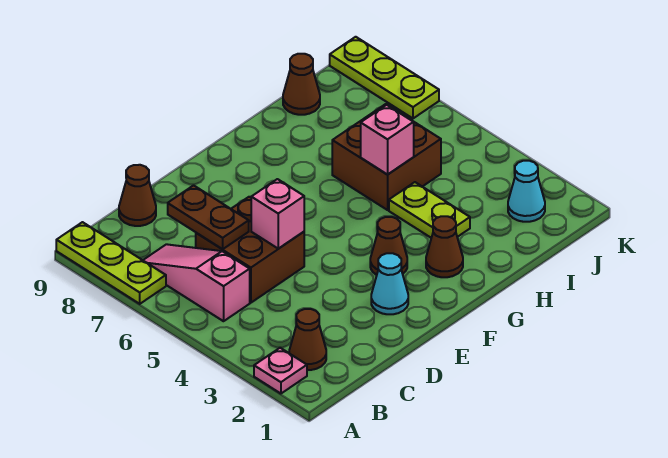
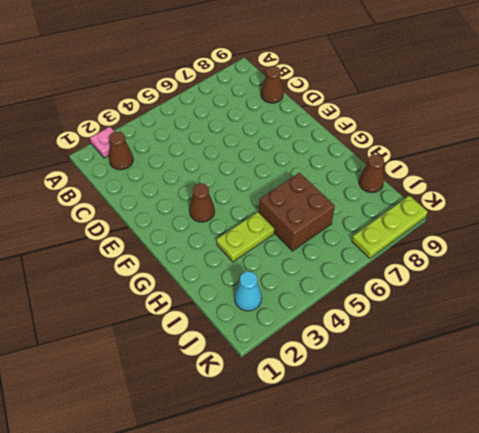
none -> lime 1x3 plate [56,222,166,304]
none -> pink 1x3 slope [143,244,250,321]
none -> brown 2x2 brick [196,197,304,303]

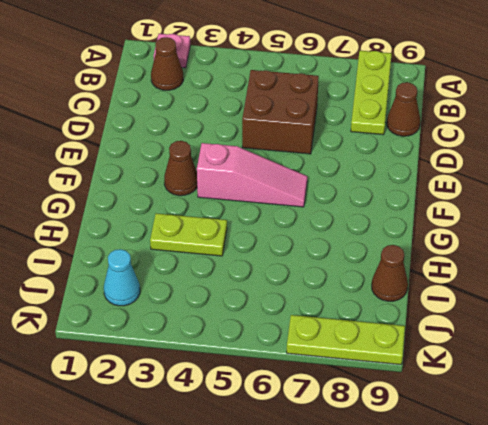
lime 1x3 plate [351,51,392,135] -> lime 1x3 plate turned to [56,222,166,304]
pink 1x3 slope [197,143,307,207] -> pink 1x3 slope moved to [143,244,250,321]
none -> cyan 1x1 cone [371,253,408,314]
none -> brown 1x1 cone [426,216,463,277]
none -> brown 2x2 brick [332,104,441,210]

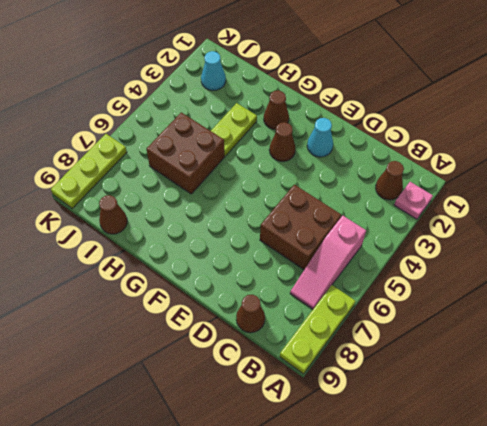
none -> brown 1x2 plate [168,185,249,249]
none -> pink 1x1 brick [251,179,304,249]
none -> pink 1x1 brick [361,105,414,174]

